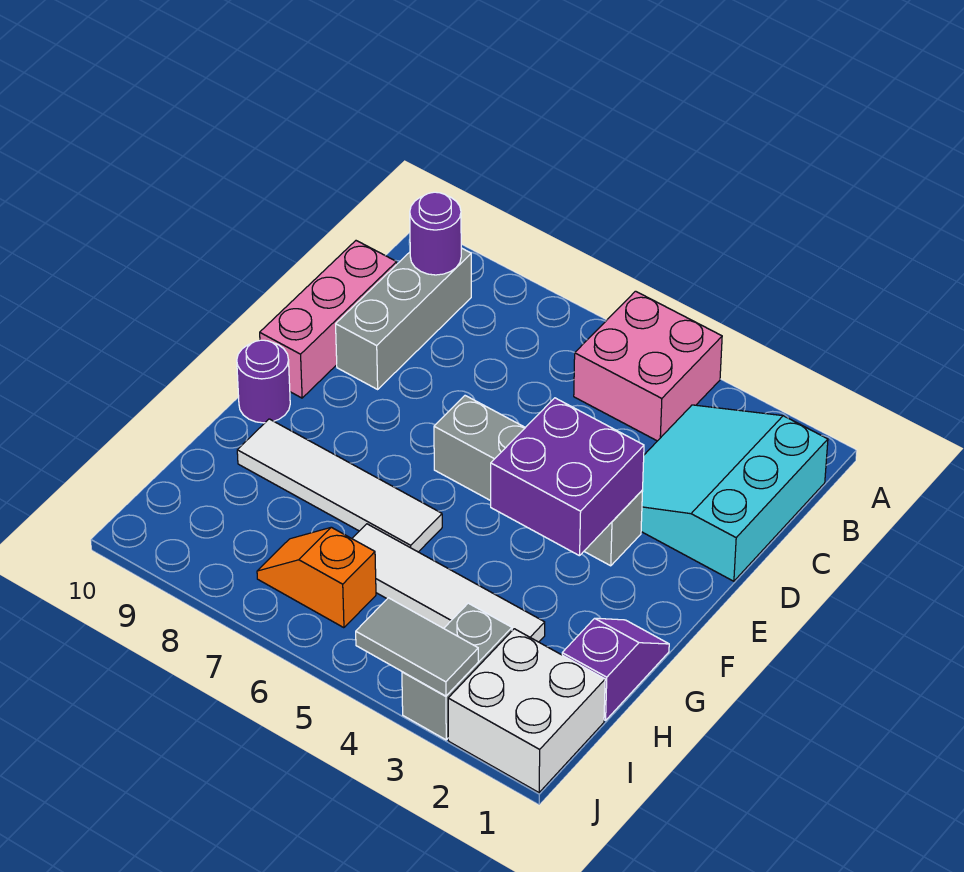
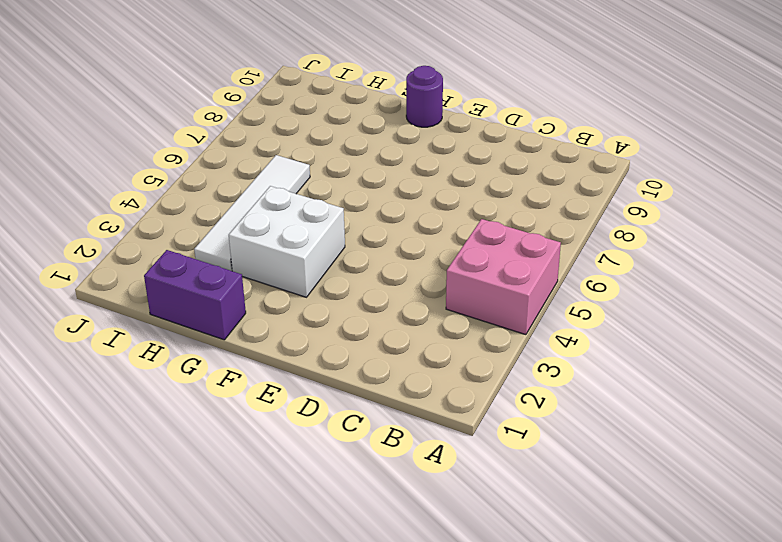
white 2x2 brick [229,186,345,297] -> white 2x2 brick moved to [448,629,605,792]
purple 1x2 brick [144,250,246,340] -> purple 1x2 slope [562,618,669,720]
none -> cyan 3x3 slope [641,405,828,581]
none -> grey 1x3 brick [336,248,471,389]
none -> pink 1x3 brick [260,241,397,398]

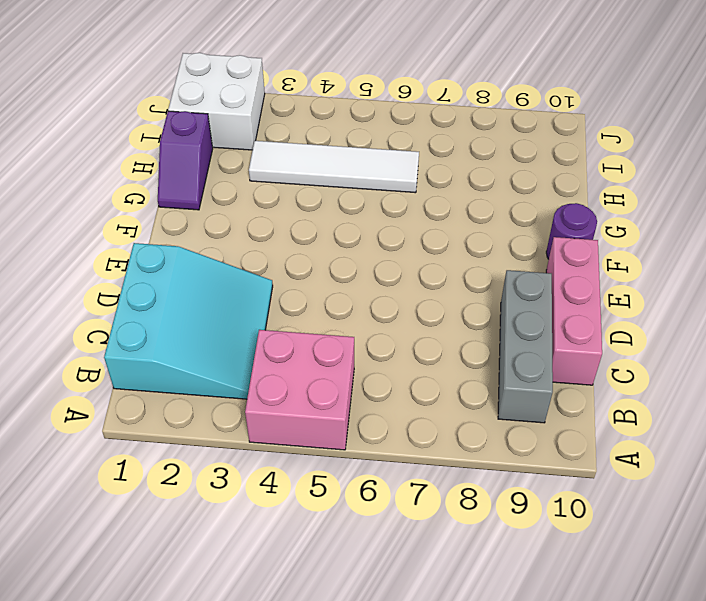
none -> grey 1x4 brick [434,396,643,566]
none -> white 1x4 tile [237,419,442,552]
none -> grey 1x2 brick [402,603,512,740]

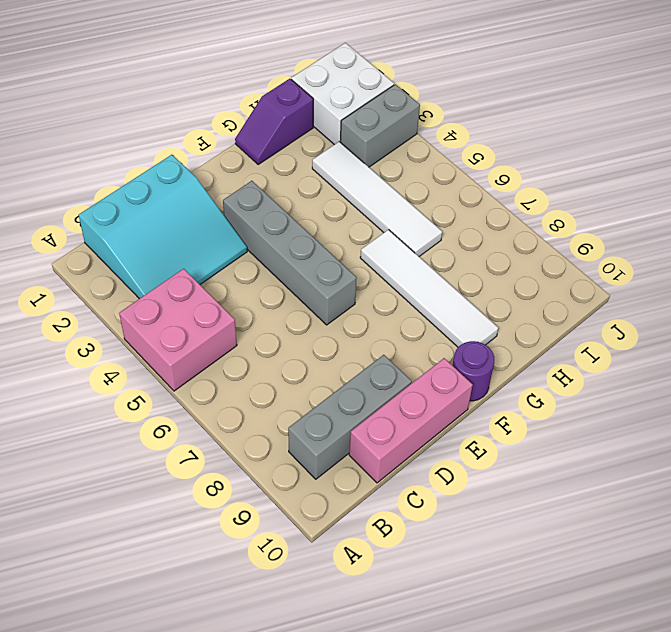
none -> orange 1x2 slope [257,527,376,628]
none -> purple 1x1 round brick [410,192,461,275]
none -> purple 2x2 brick [491,398,644,556]

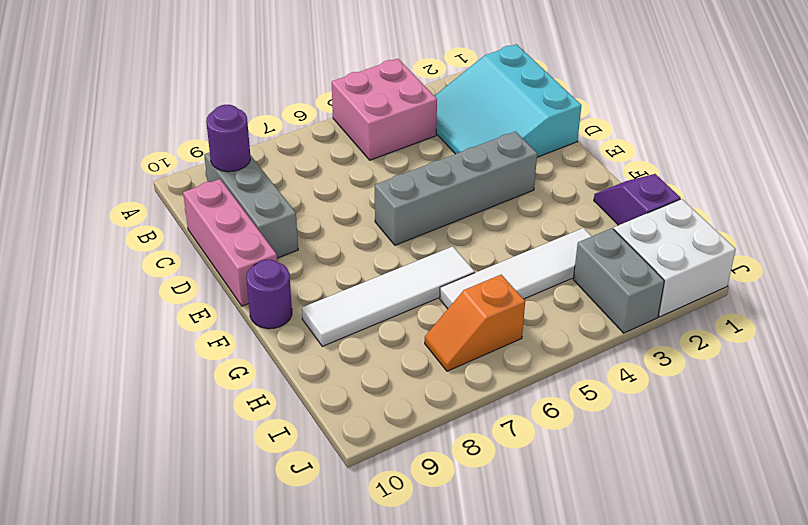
none -> purple 2x2 brick [491,398,644,556]
none -> grey 1x2 tile [356,598,478,696]

